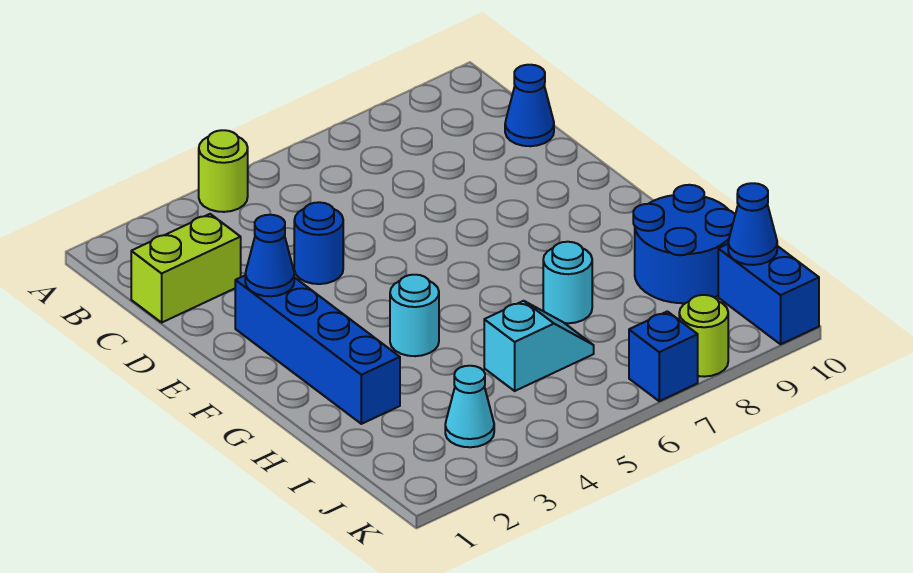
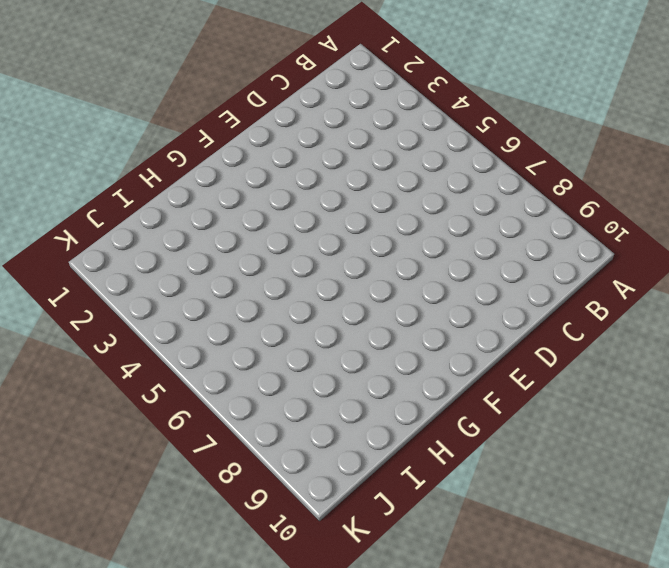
none -> lime 1x1 round brick [199,130,248,212]
none -> lime 1x2 brick [131,214,241,322]
none -> blue 1x1 cone [505,65,554,146]

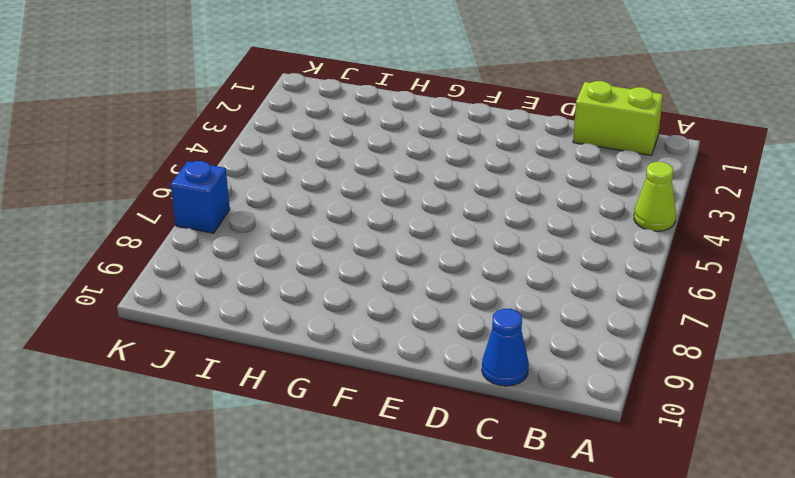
lime 1x1 cone [634,162,676,231] -> lime 1x1 round brick [199,130,248,212]
lime 1x2 brick [573,81,663,155] -> lime 1x2 brick turned to [131,214,241,322]
none -> blue 1x1 round brick [294,202,343,284]
none -> blue 1x4 brick [235,276,400,424]
none -> cyan 1x1 round brick [390,275,439,356]

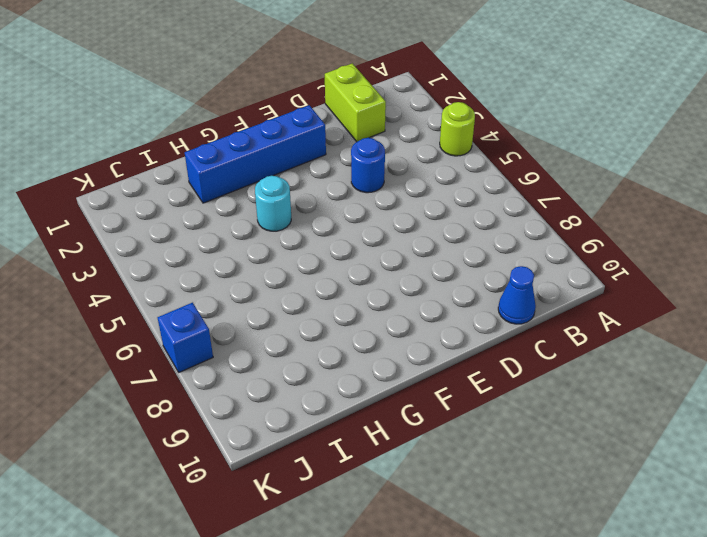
none -> cyan 1x1 round brick [543,242,592,323]
none -> blue 2x2 round brick [633,185,735,303]
none -> cyan 1x2 slope [484,301,594,391]

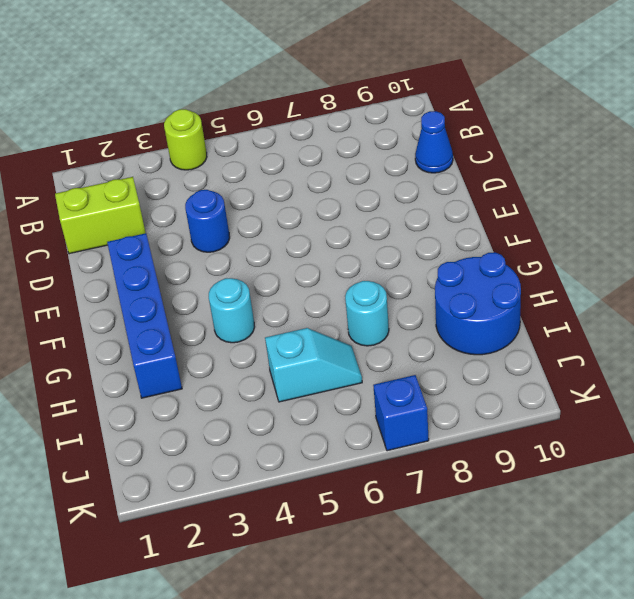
none -> cyan 1x1 cone [445,366,494,447]
none -> blue 1x2 brick [718,244,819,344]
none -> lime 1x1 round brick [679,295,728,377]

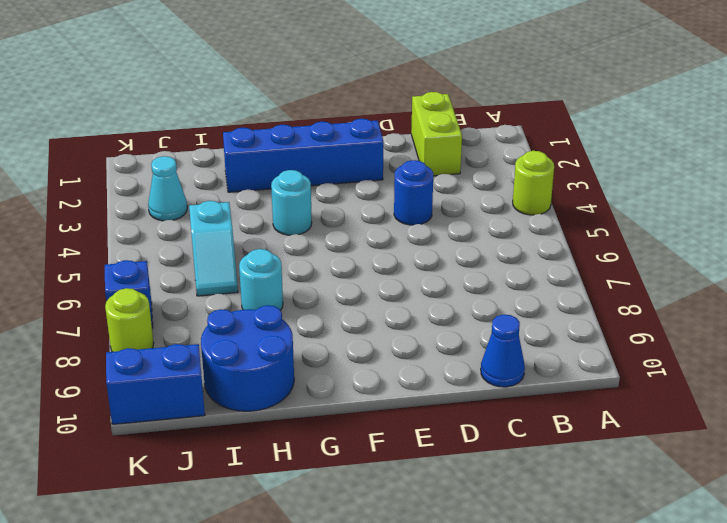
none -> blue 1x1 cone [245,215,294,296]
none -> blue 1x1 cone [728,183,777,265]

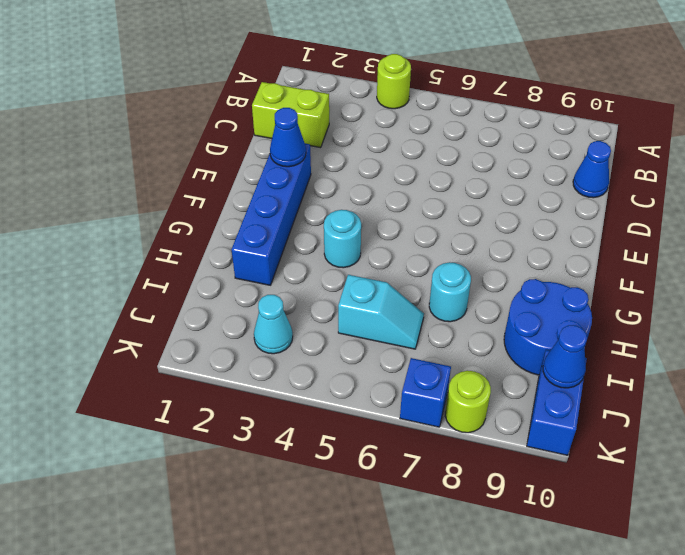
none -> blue 1x1 round brick [294,202,343,284]

